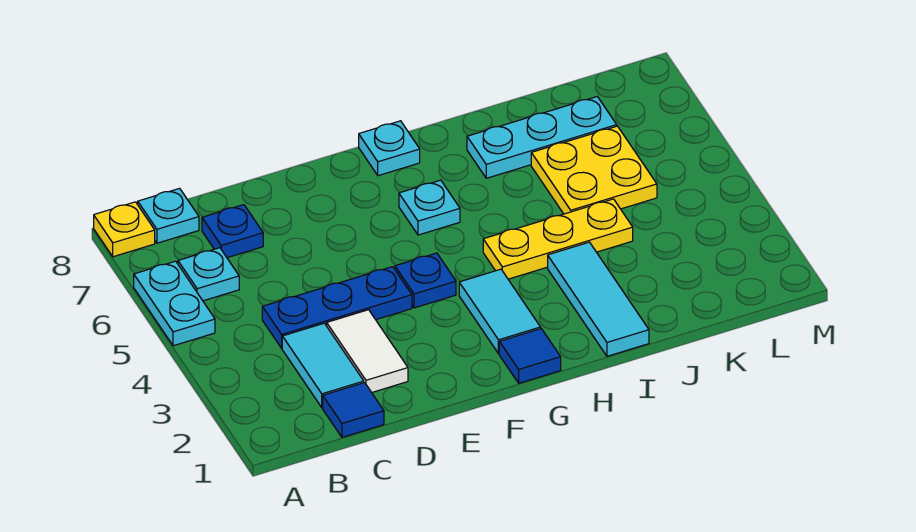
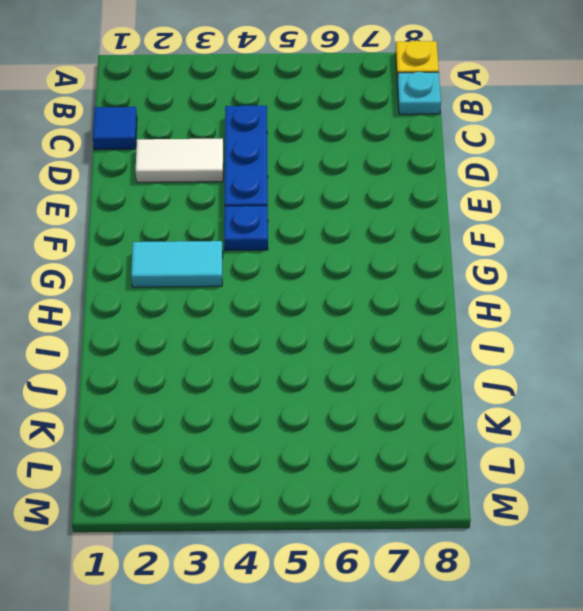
none -> cyan 1x2 plate [134,261,215,346]
none -> cyan 1x1 plate [178,248,239,301]
none -> cyan 1x2 tile [282,323,364,408]

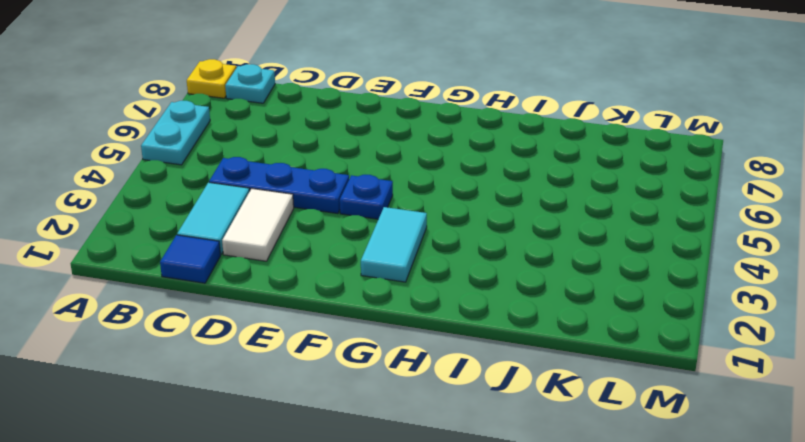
none -> cyan 1x1 plate [178,248,239,301]
none -> blue 1x1 plate [202,205,263,258]
none -> blue 1x1 tile [499,329,561,383]

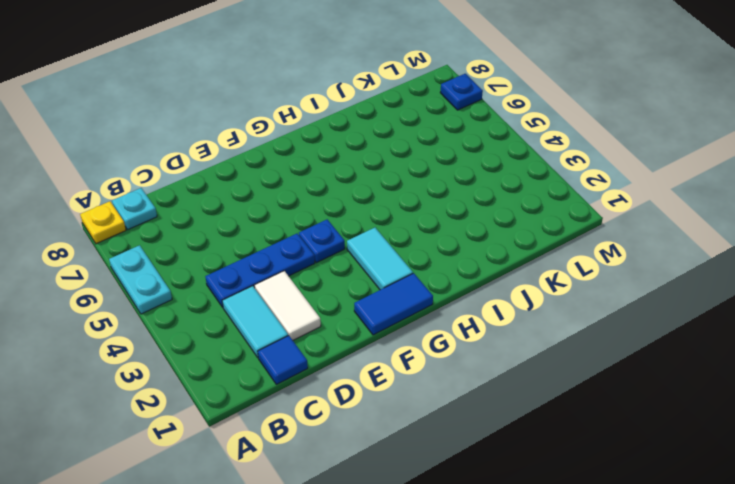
blue 1x2 tile [354,273,433,335] -> blue 1x1 tile [499,329,561,383]
blue 1x1 plate [440,74,483,110] -> blue 1x1 plate moved to [202,205,263,258]
none -> cyan 1x1 plate [178,248,239,301]
none -> cyan 1x1 plate [399,180,460,235]
none -> cyan 1x1 plate [359,121,420,176]

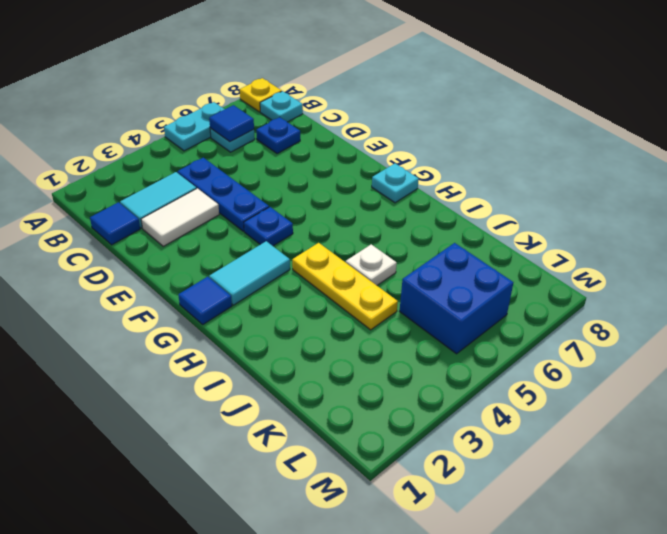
blue 1x1 tile [209,105,254,142] -> none
white 1x1 plate [346,244,397,285] -> none
blue 2x2 brick [400,243,513,354] -> yellow 2x2 plate [531,126,657,214]
none -> cyan 1x1 plate [399,180,460,235]
none -> cyan 1x3 tile [548,242,649,356]
none -> cyan 1x3 plate [467,97,617,178]

